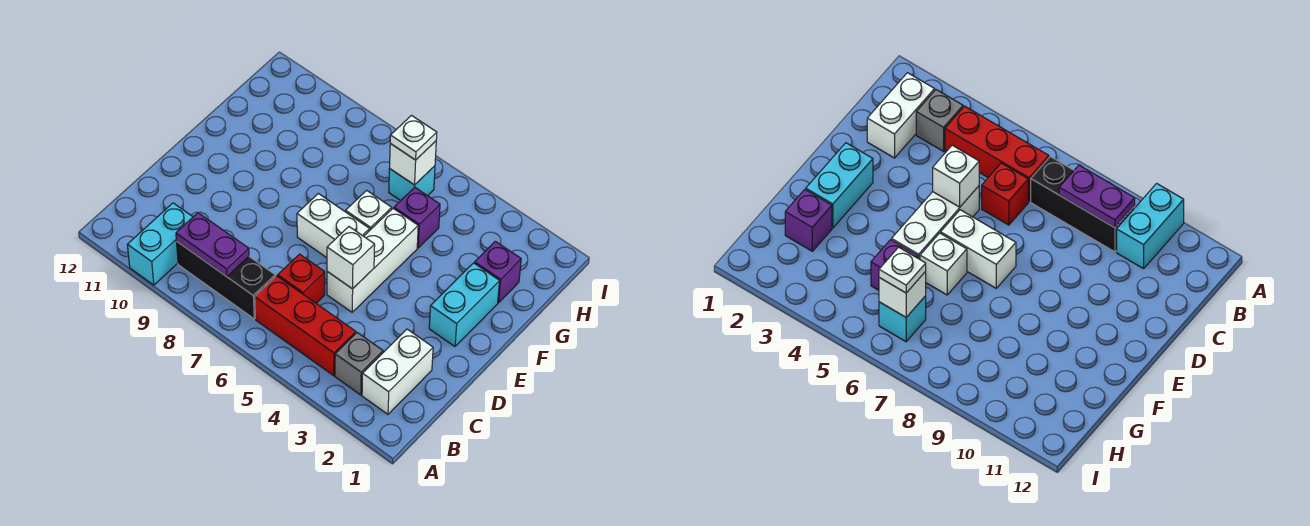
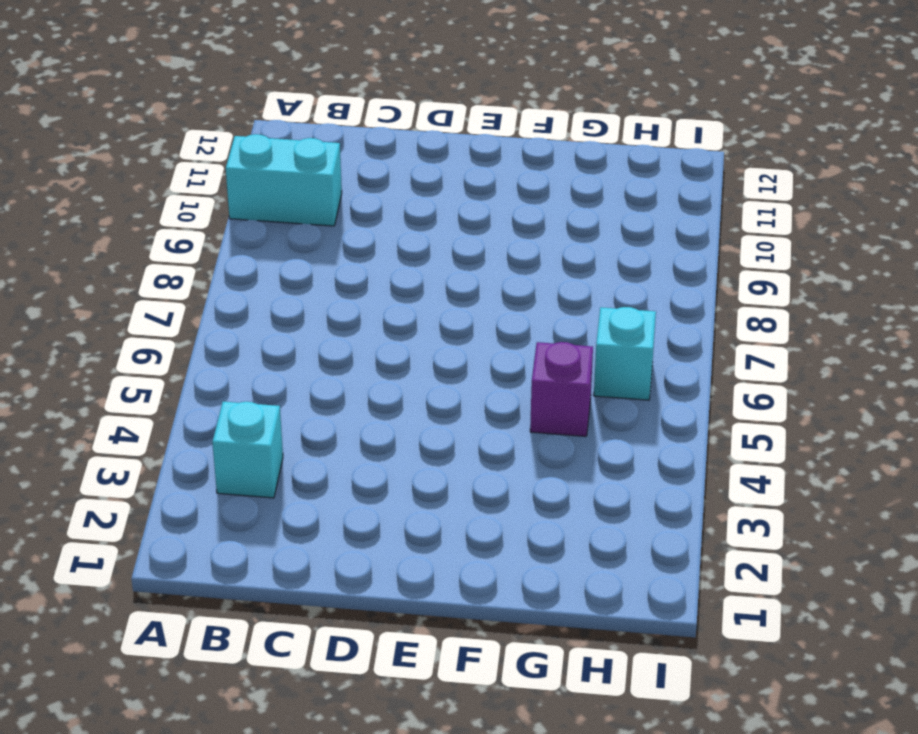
cyan 1x1 brick [212,402,283,498] -> grey 1x1 brick [335,333,383,395]
none -> white 1x2 brick [362,329,433,414]
none -> red 1x3 brick [255,276,356,376]
none -> black 1x3 brick [176,241,275,319]

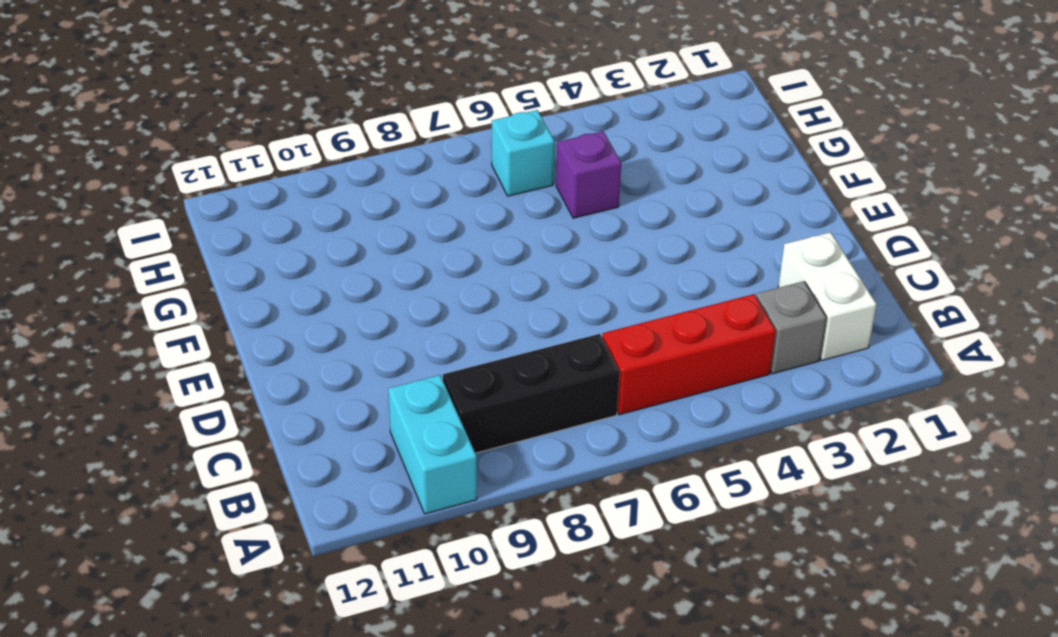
none -> red 1x1 brick [278,254,325,303]
none -> white 1x3 brick [327,209,418,312]
none -> cyan 1x2 brick [429,263,500,346]

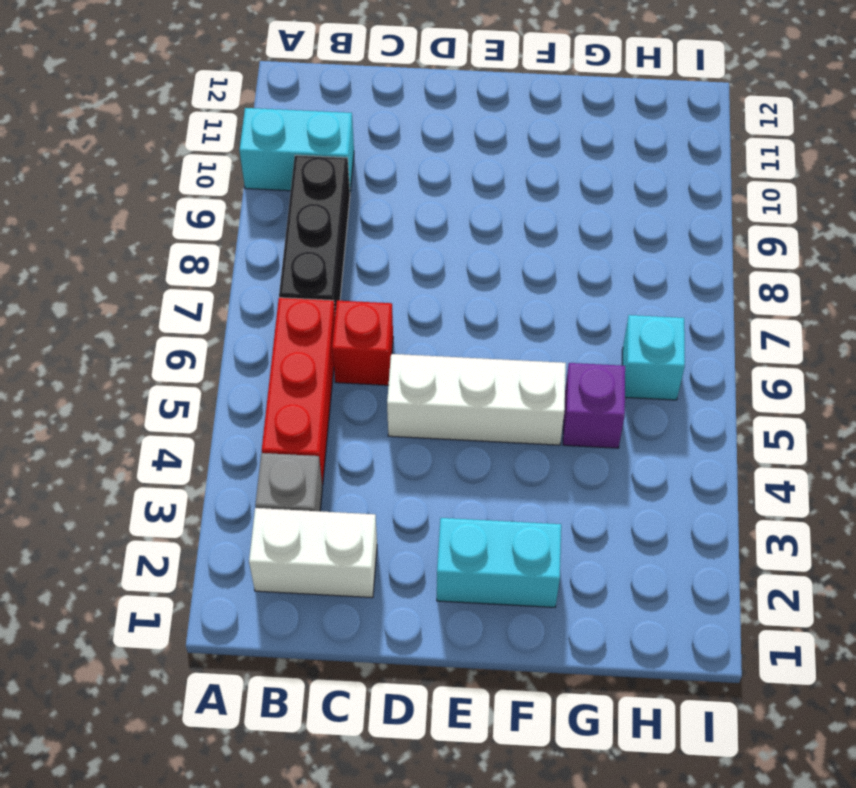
none -> white 1x2 brick [297,194,370,258]
none -> white 1x1 brick [346,190,392,230]
none -> purple 1x1 brick [475,241,521,303]

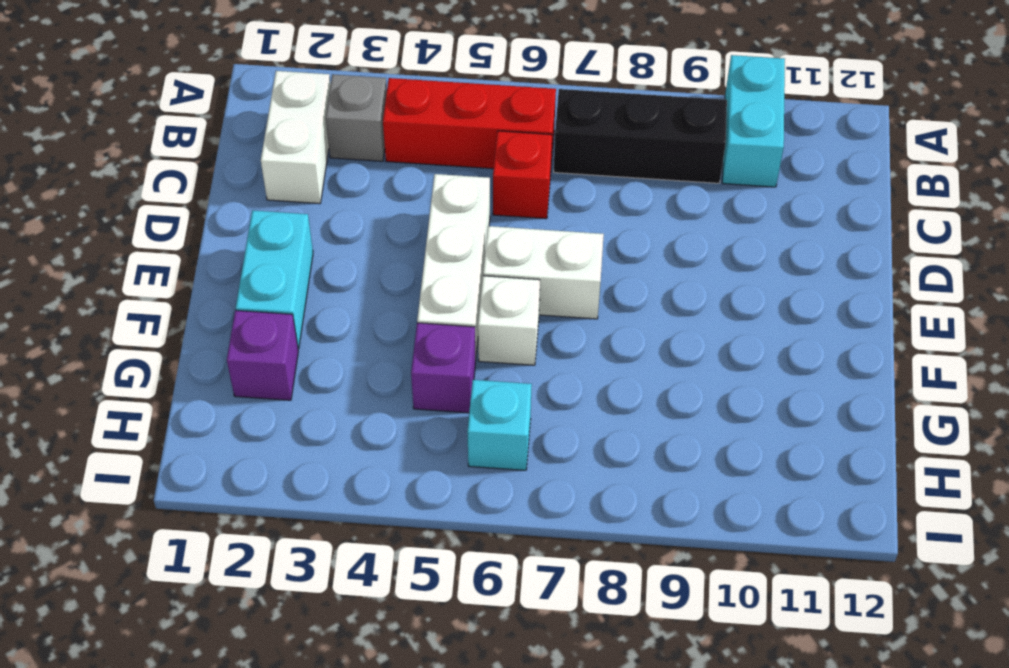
none -> purple 1x2 plate [176,213,249,276]
none -> white 1x1 brick [327,227,375,289]
none -> white 1x1 brick [390,141,436,185]

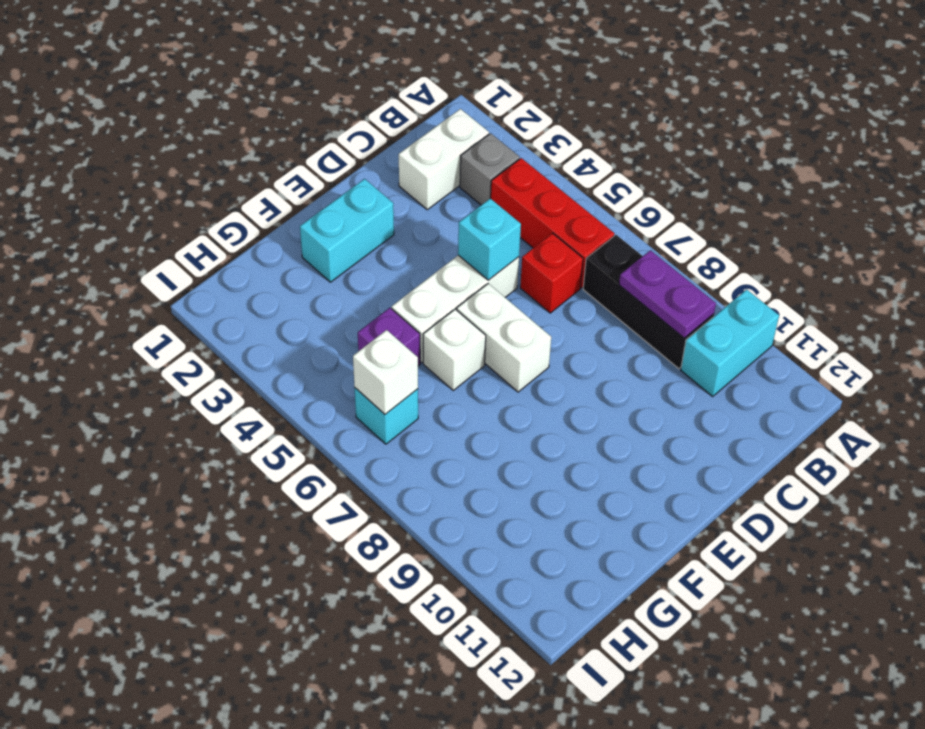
cyan 1x1 brick [458,198,521,280] -> white 1x1 brick [327,227,375,289]
none -> purple 1x1 brick [475,241,521,303]
none -> white 1x1 plate [390,116,437,160]

